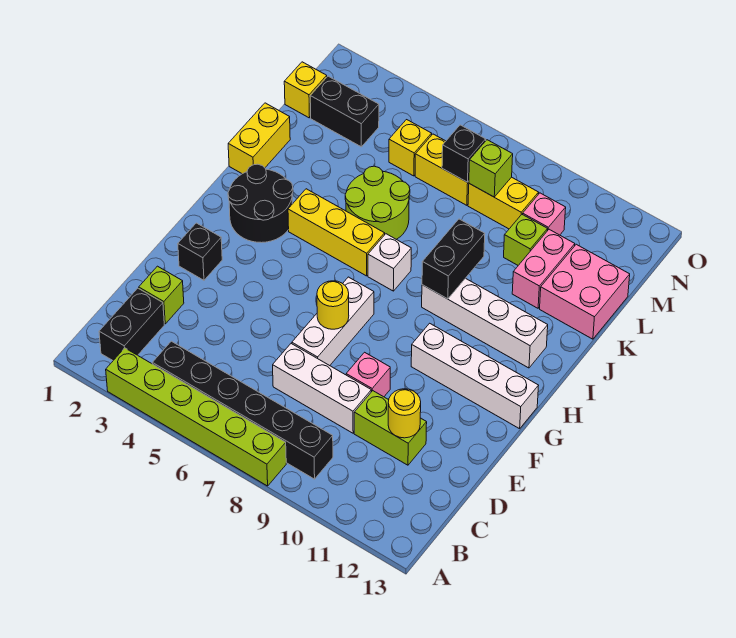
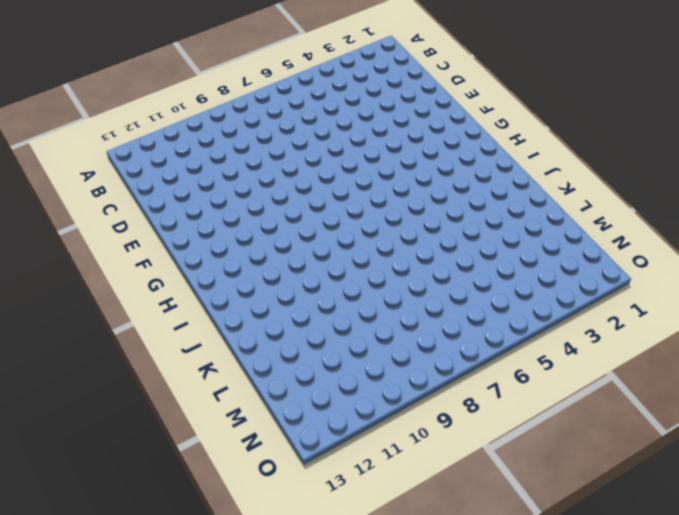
none -> lime 1x6 brick [106,348,286,486]
none -> black 1x2 brick [99,288,164,360]
none -> black 1x6 brick [152,341,333,479]
none -> lime 1x1 brick [139,266,184,324]

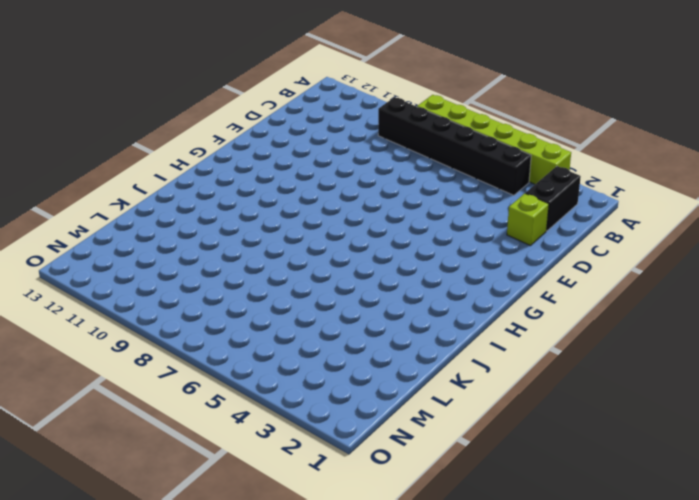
none -> white 1x3 brick [273,344,371,433]
none -> lime 1x2 brick [354,391,427,465]
none -> white 1x3 brick [292,277,374,366]
none -> pink 1x1 brick [346,352,390,397]

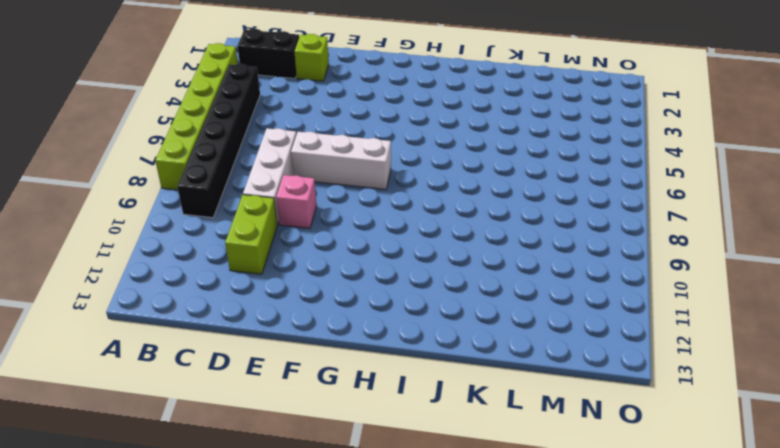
none -> black 1x1 brick [178,223,222,280]
none -> white 1x4 brick [411,323,539,429]
none -> black 2x2 round brick [228,164,293,243]
none -> yellow 1x3 brick [288,189,385,276]

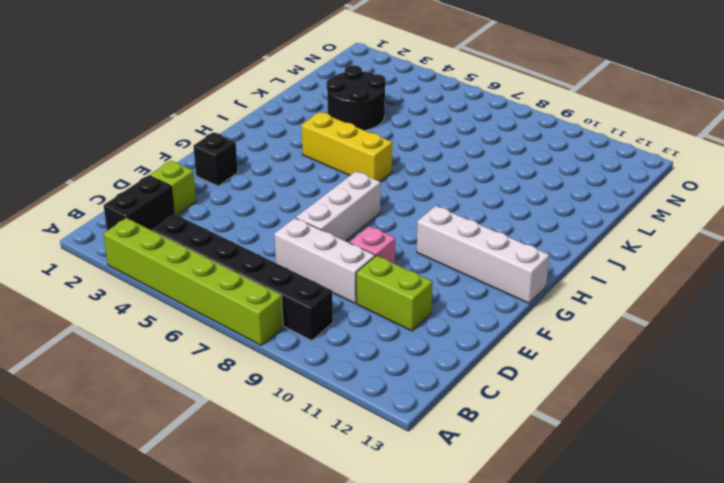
black 2x2 round brick [326,65,386,130] -> black 2x2 round brick moved to [228,164,293,243]
none -> white 1x1 brick [368,234,411,291]
none -> white 1x4 brick [422,278,548,368]
none -> yellow 1x2 brick [228,103,290,174]
none -> lime 2x2 round brick [345,166,410,239]

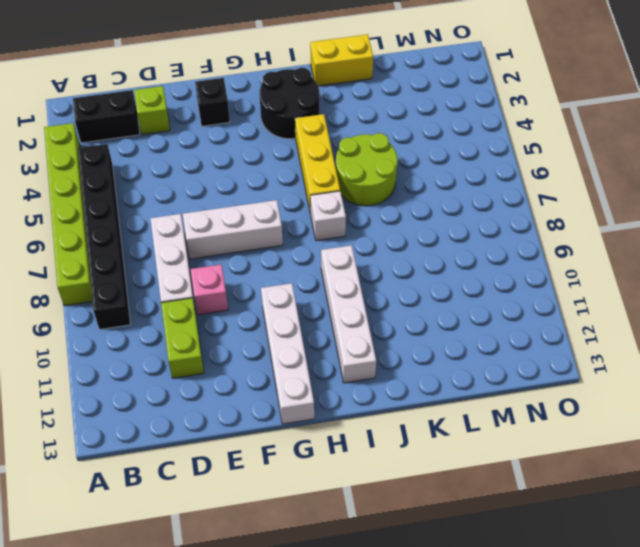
none -> pink 1x2 brick [512,229,575,308]
none -> pink 2x2 brick [540,244,630,339]
none -> lime 1x1 brick [504,214,548,265]
none -> yellow 1x1 brick [284,62,327,118]

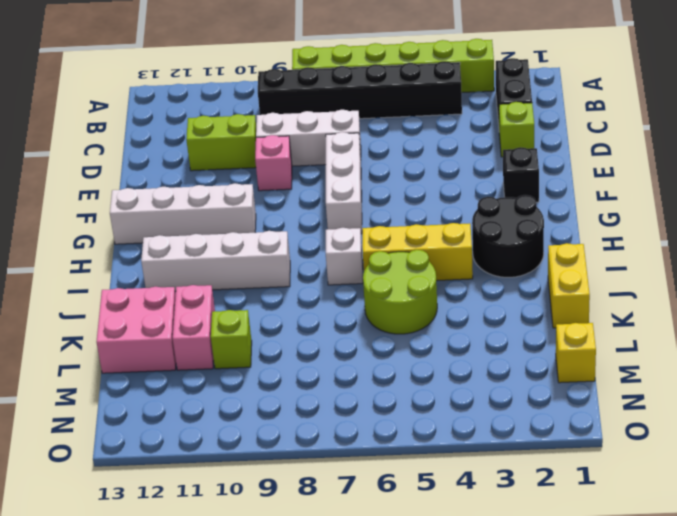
none -> black 1x2 brick [310,76,379,147]
none -> yellow 1x1 brick [389,120,432,176]
none -> yellow 1x2 brick [415,134,469,205]
none -> yellow 1x2 brick [468,177,539,229]

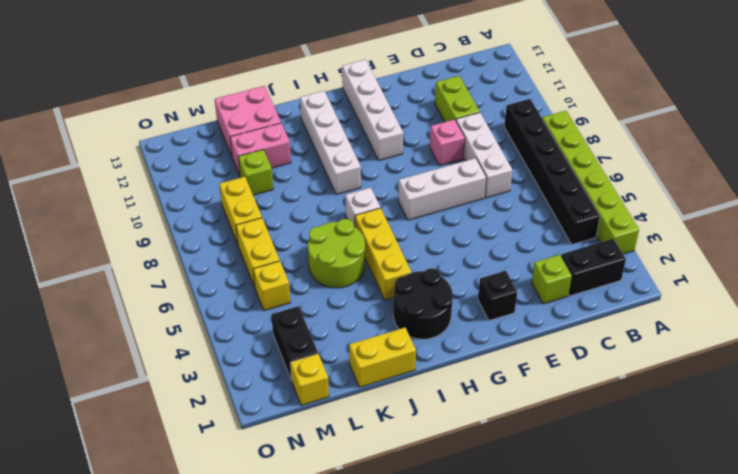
none -> pink 1x1 brick [523,193,566,235]
none -> yellow 1x1 round brick [388,389,421,438]
none -> yellow 1x1 round brick [317,281,349,329]
none -> black 1x2 brick [422,219,485,299]

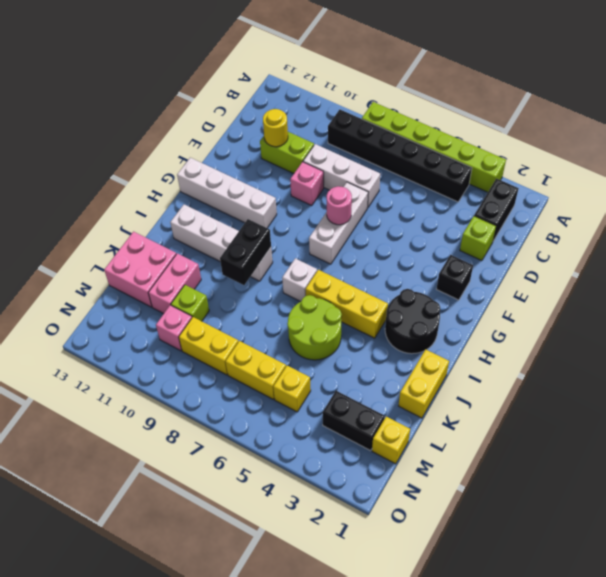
pink 1x1 round brick [327,186,352,225] -> yellow 1x1 round brick [317,281,349,329]
none -> black 1x1 brick [442,125,486,182]
none -> lime 1x1 brick [469,140,513,197]

